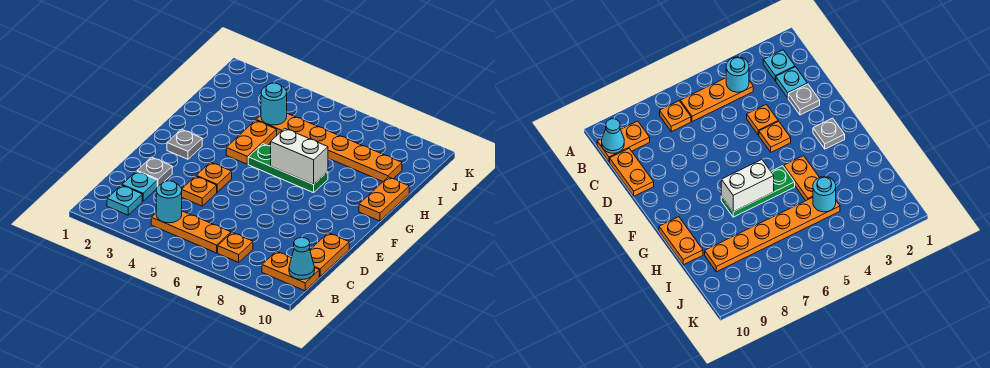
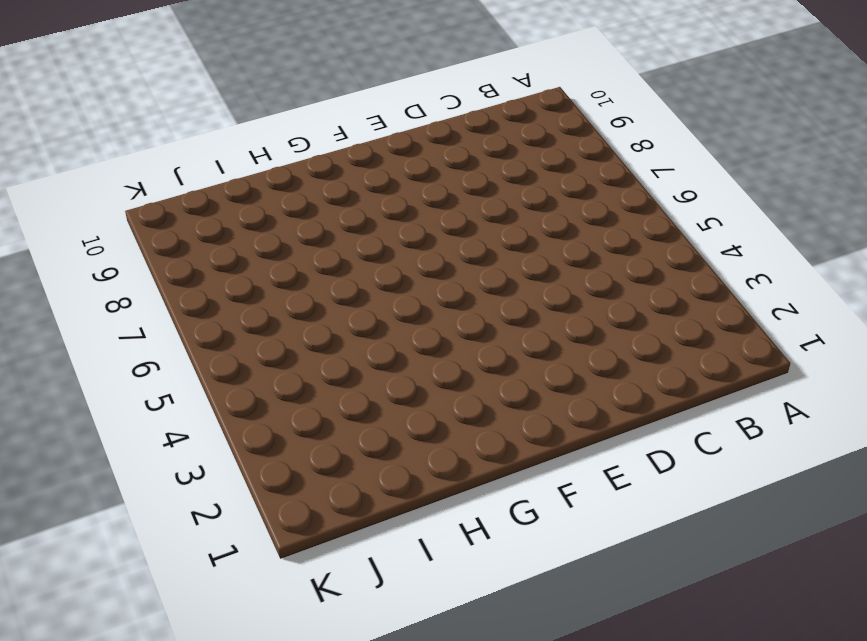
none -> cyan 1x1 plate [107,185,142,215]
none -> orange 1x3 plate [151,211,231,253]
none -> orange 1x1 plate [218,232,253,262]

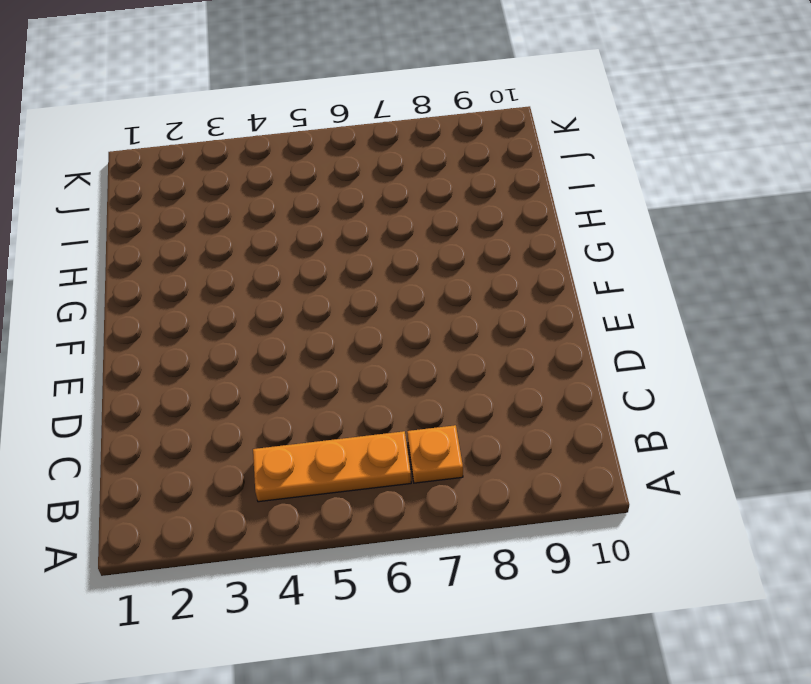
none -> cyan 1x1 plate [107,185,142,215]
none -> orange 1x2 plate [262,251,319,291]
none -> cyan 1x1 plate [122,171,157,201]

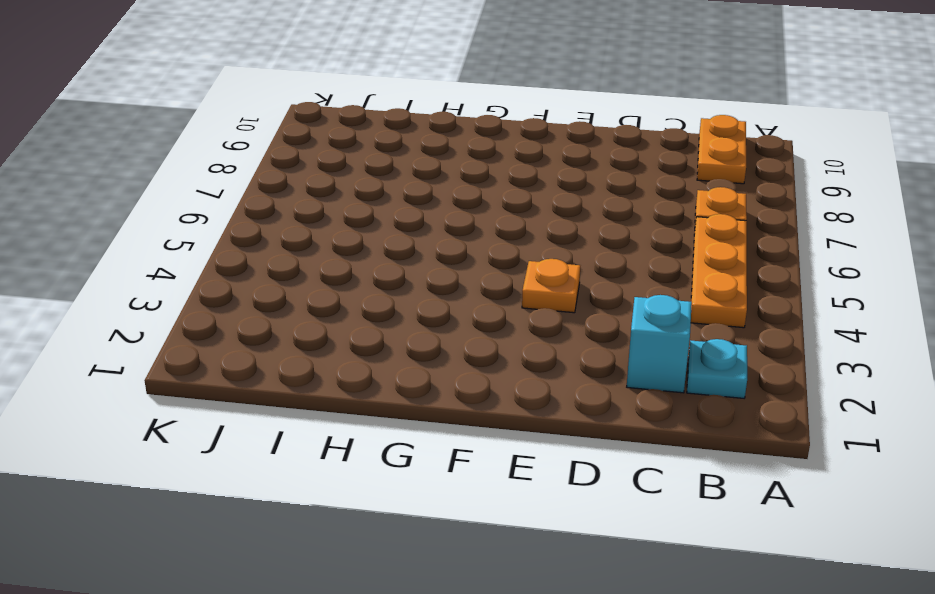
cyan 1x1 brick [627,295,692,393] -> cyan 1x1 plate [122,171,157,201]
none -> orange 1x2 plate [310,233,349,277]
none -> grey 1x1 plate [137,157,172,187]
none -> orange 1x1 plate [182,176,217,206]

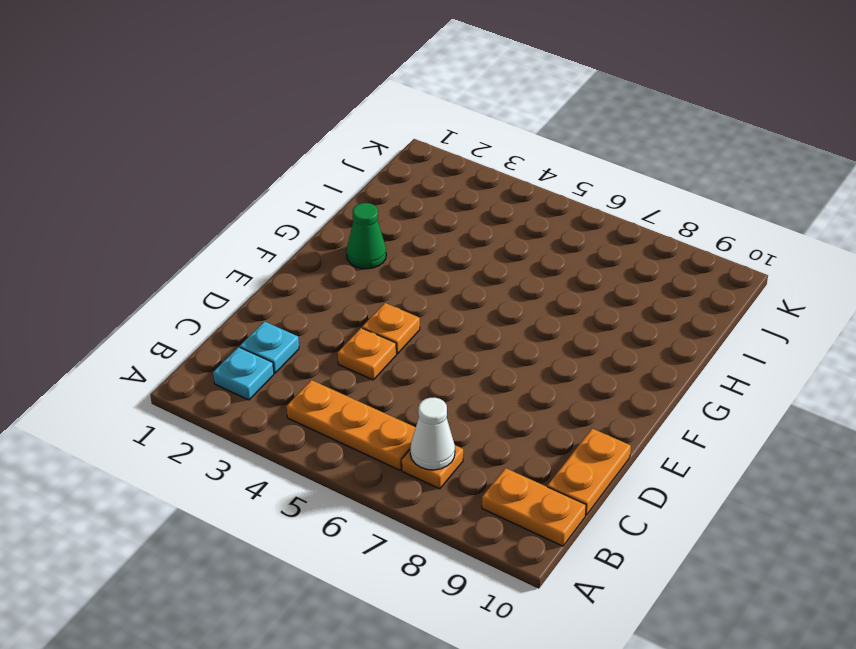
white 1x1 cone [410,398,455,470] -> none
green 1x1 cone [347,203,386,269] -> none
none -> grey 1x1 plate [137,157,172,187]
none -> grey 1x1 plate [167,129,202,159]
none -> orange 1x2 plate [226,120,277,164]

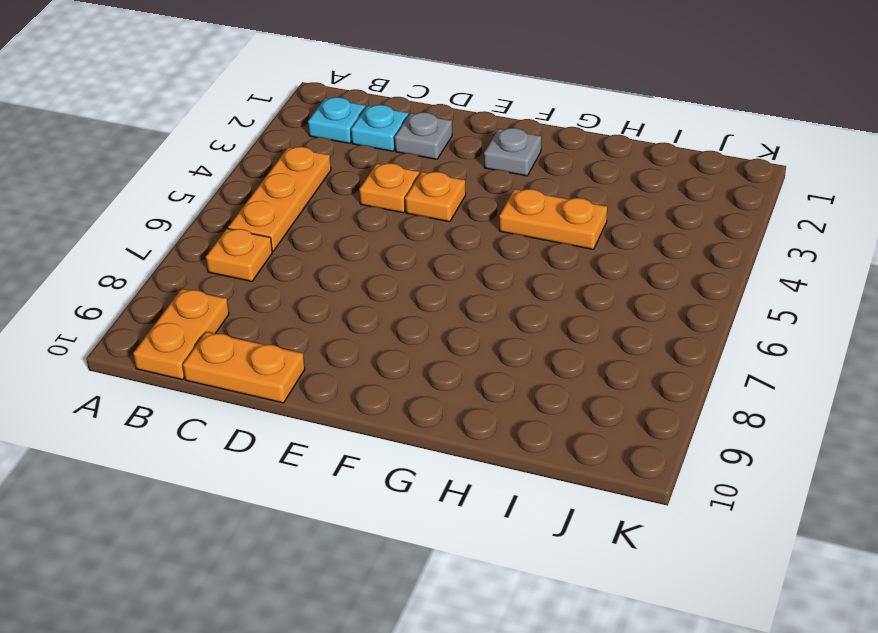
none -> green 1x3 plate [248,144,328,193]
none -> orange 1x2 plate [359,177,409,221]
none -> orange 1x6 plate [256,114,402,182]

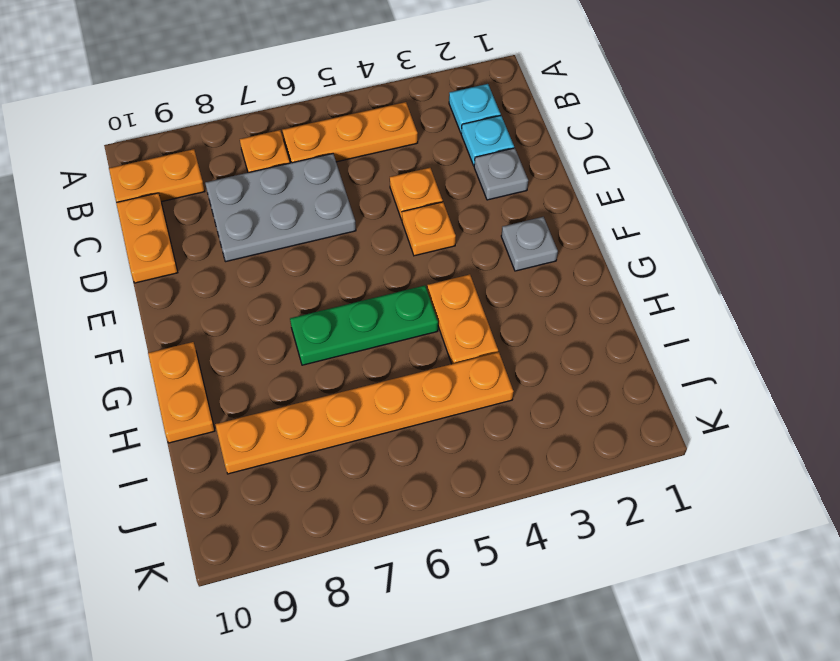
grey 2x3 plate [205,154,356,262] -> none
none -> cyan 1x1 round brick [156,181,182,223]
none -> cyan 1x1 cone [289,238,315,280]
none -> white 1x2 brick [271,128,328,184]

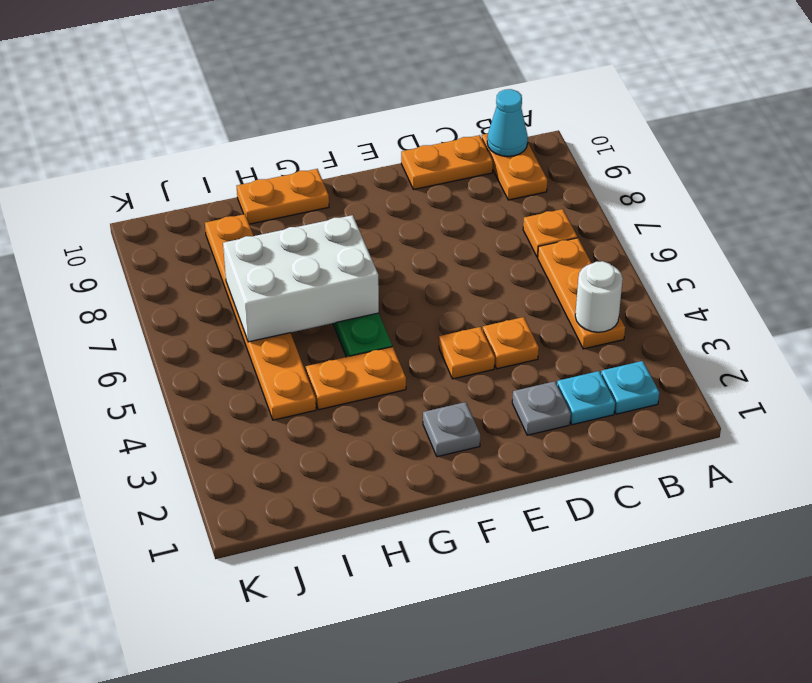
white 1x1 round brick [575,261,623,332] -> cyan 1x1 round brick [156,181,182,223]
white 2x3 brick [223,215,379,342] -> white 1x2 brick [271,128,328,184]
none -> cyan 1x1 round brick [261,83,287,125]

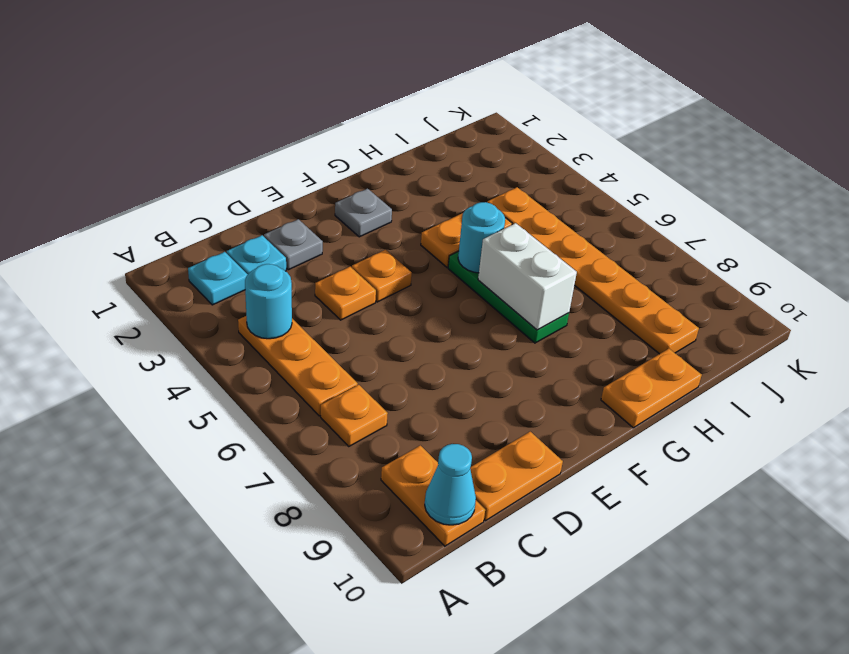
cyan 1x1 round brick [458,202,505,273] -> cyan 1x1 round brick moved to [261,83,287,125]

